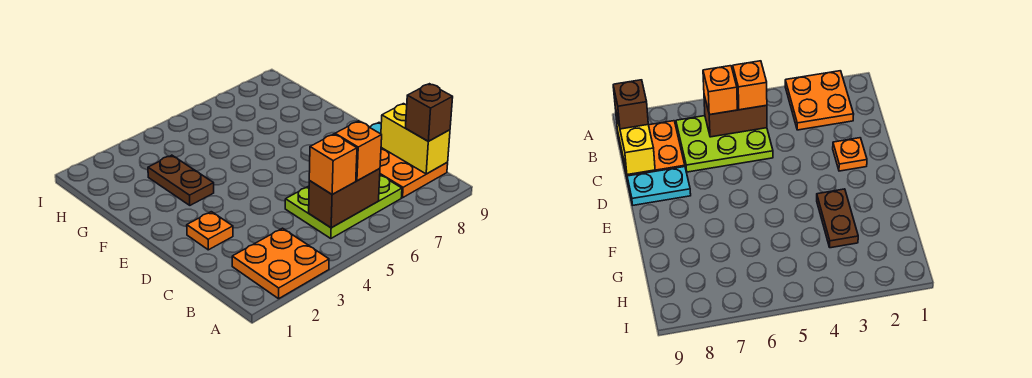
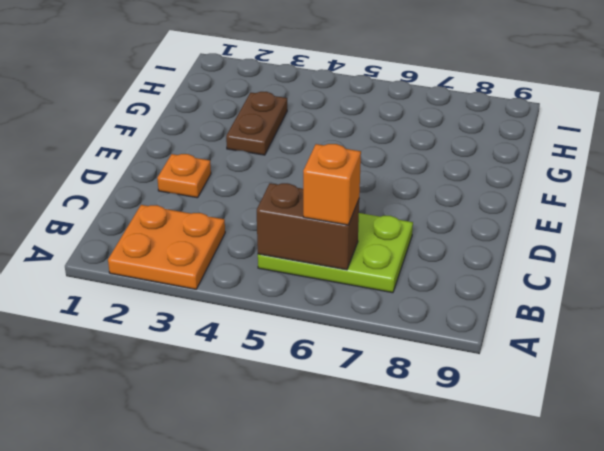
none -> orange 2x2 plate [380,148,448,198]
none -> cyan 1x2 plate [627,167,691,205]

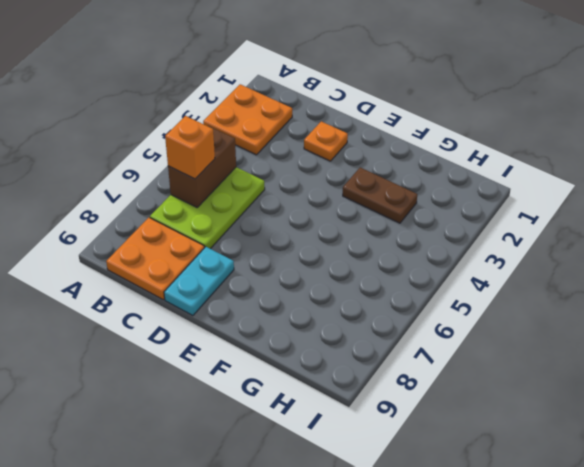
none -> yellow 1x2 brick [381,104,450,174]
none -> orange 1x1 brick [309,134,357,194]

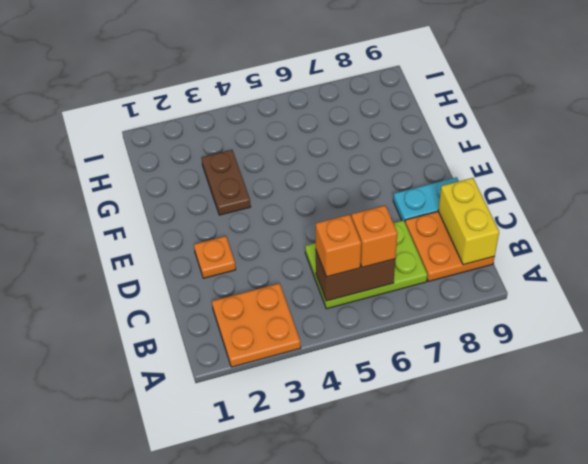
none -> brown 1x1 brick [405,84,453,141]

